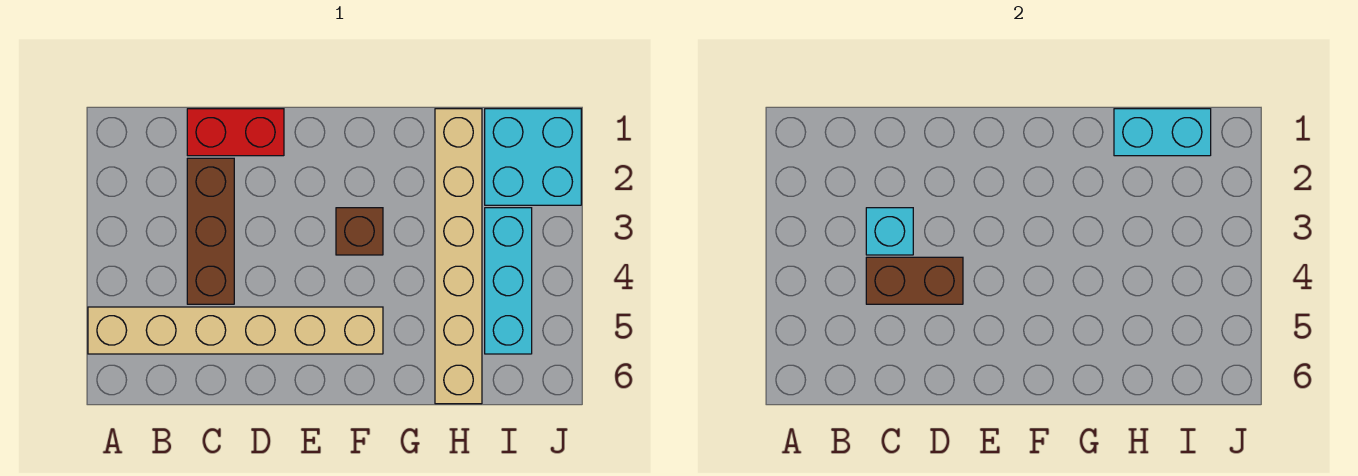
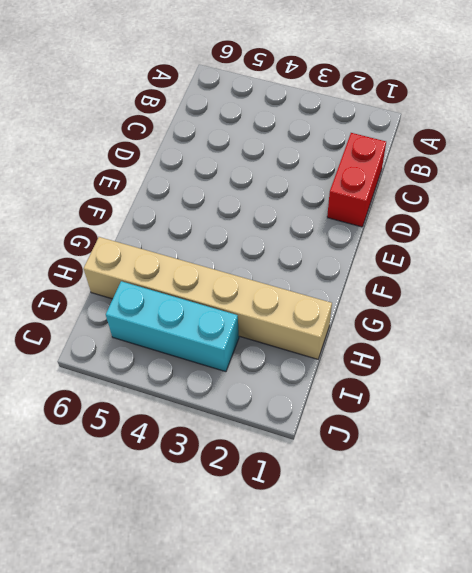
none -> tan 1x6 brick [88,307,383,354]
none -> brown 1x3 brick [187,158,234,304]

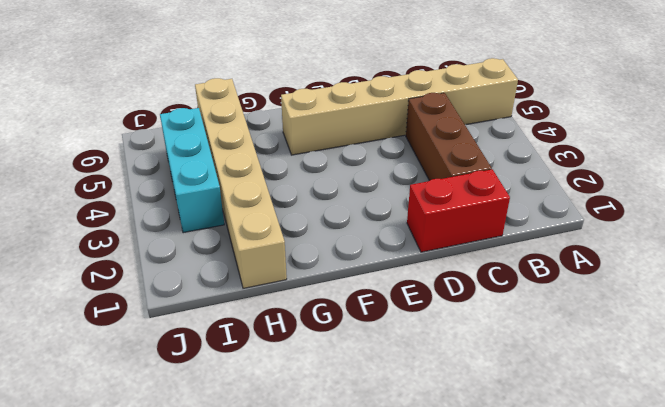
none -> brown 1x1 brick [336,208,383,255]
none -> cyan 2x2 brick [485,109,581,205]

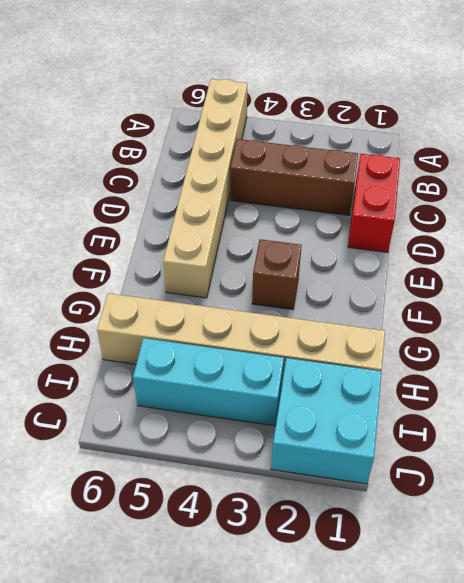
none -> cyan 1x1 brick [866,208,913,255]
none -> brown 1x2 brick [866,257,963,304]

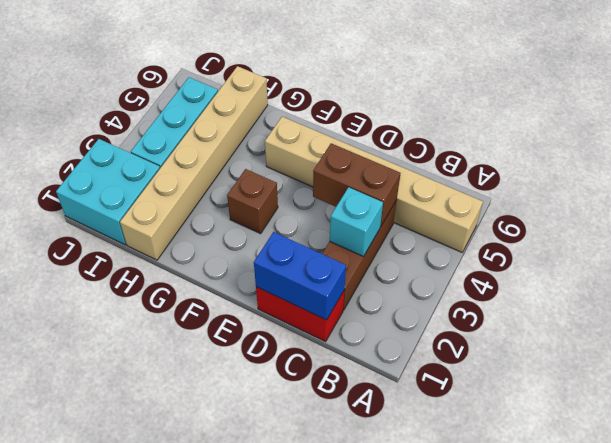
blue 1x2 brick [254,232,346,320] -> none
none -> cyan 1x2 brick [1114,109,1211,156]

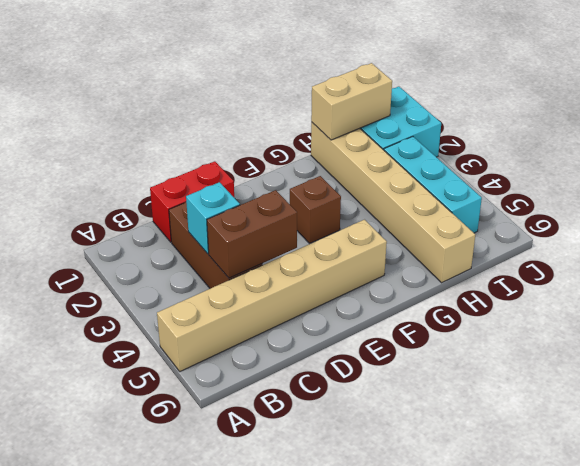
tan 1x2 brick [311,63,392,140] -> cyan 1x2 brick [1114,109,1211,156]

